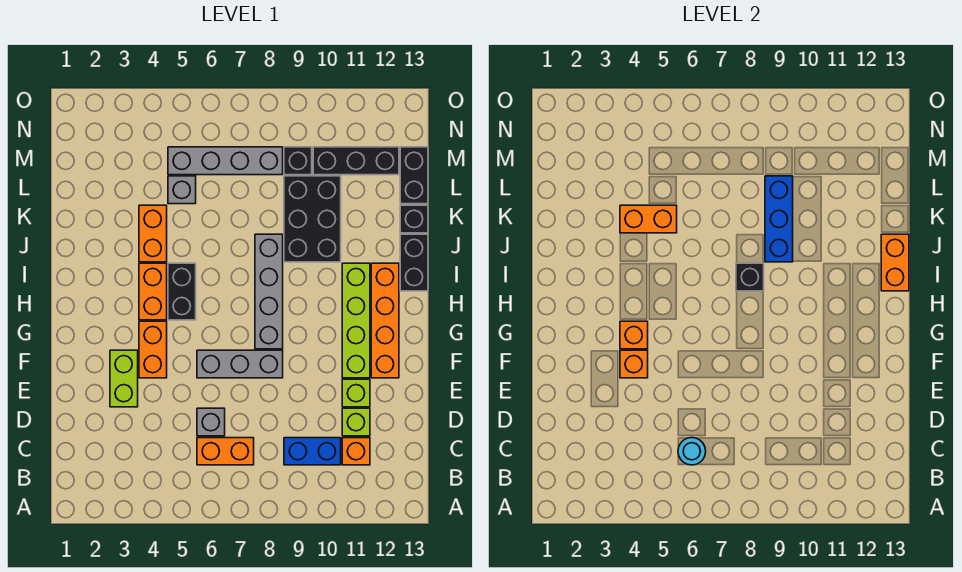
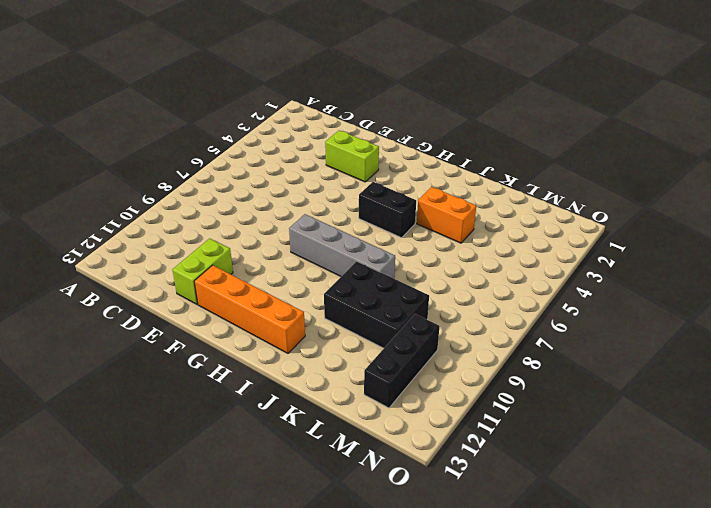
lime 1x2 brick [173,238,233,304] -> lime 1x1 brick [342,379,370,407]
none -> orange 1x2 brick [197,438,254,465]
none -> blue 1x2 brick [284,438,341,465]
none -> orange 1x1 brick [342,438,370,465]
none -> grey 1x1 brick [197,408,225,436]

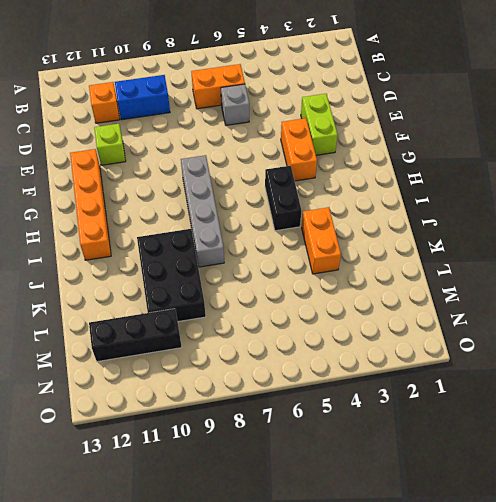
none -> lime 1x1 brick [342,408,370,436]
none -> grey 1x3 brick [197,350,283,378]
none -> lime 1x4 brick [342,263,370,378]
none -> orange 1x2 brick [139,263,167,320]

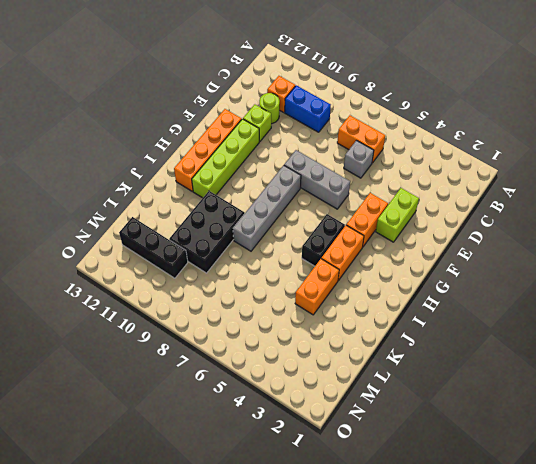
lime 1x1 round brick [259,93,280,124] -> lime 1x1 brick [342,408,370,436]
none -> black 1x2 brick [400,234,428,291]
none -> black 1x1 brick [400,205,428,233]
none -> grey 1x1 brick [168,176,196,204]
none -> black 1x2 brick [400,147,428,204]

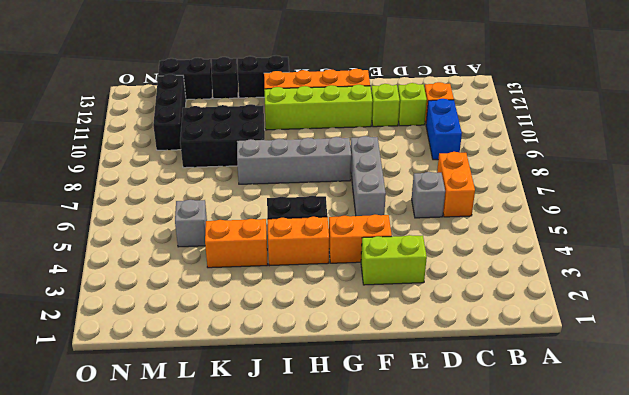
none -> grey 1x4 brick [168,147,283,175]
none -> black 1x1 brick [284,147,312,175]
none -> cyan 1x1 round brick [678,438,706,465]
none -> orange 1x1 brick [620,350,648,378]

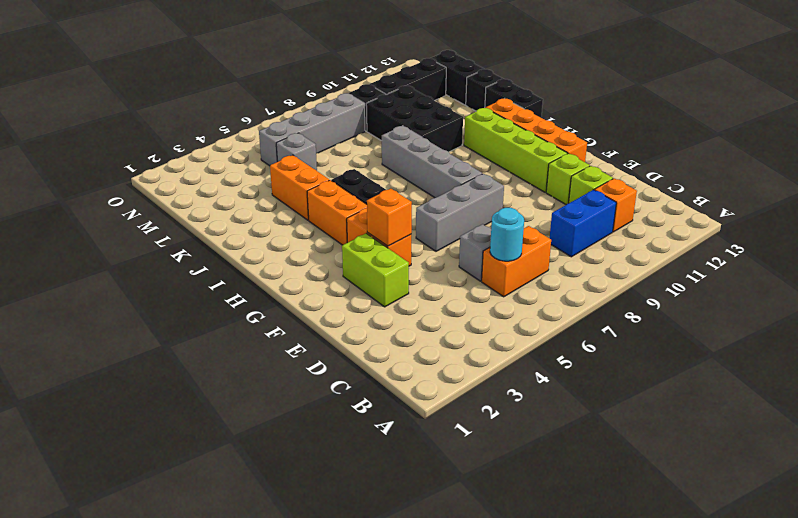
none -> orange 1x1 brick [620,321,648,349]
none -> black 1x1 brick [736,263,764,291]
none -> orange 1x2 brick [881,234,909,291]
none -> blue 1x3 brick [765,176,793,262]

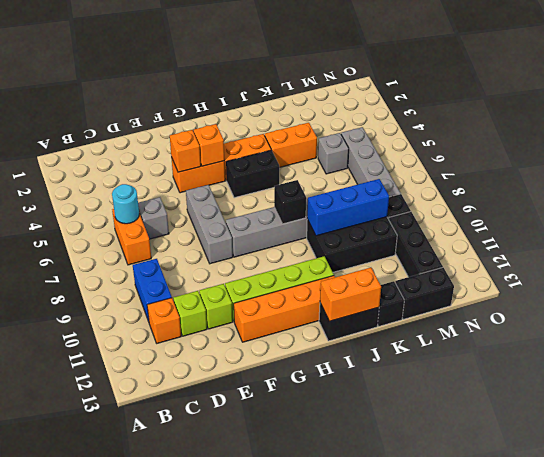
none -> lime 1x2 brick [110,350,138,407]
none -> orange 1x2 brick [620,205,677,233]

